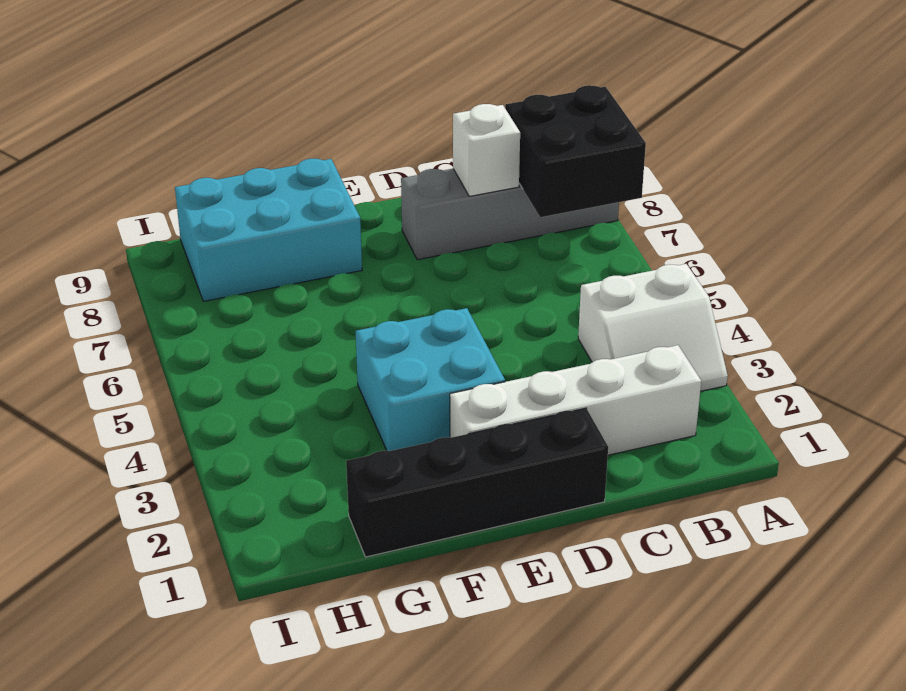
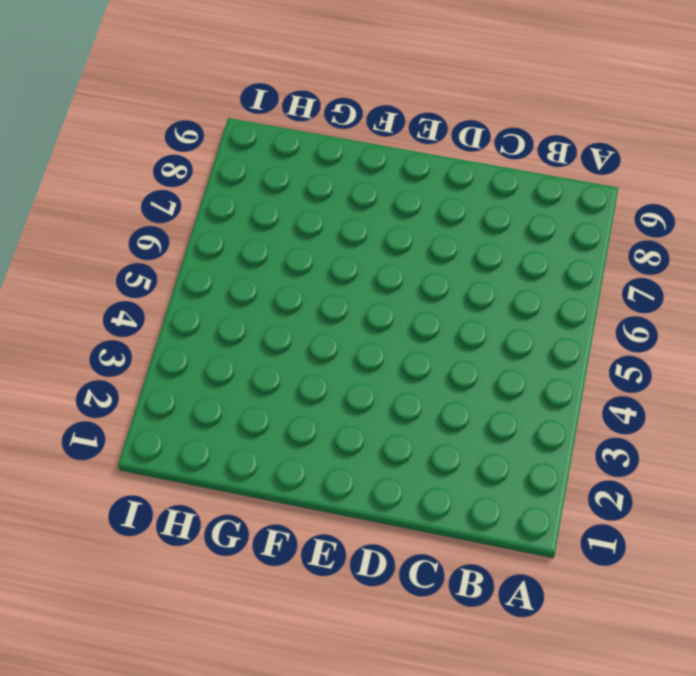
none -> white 2x2 slope [578,264,728,391]
none -> grey 1x4 brick [401,169,619,260]

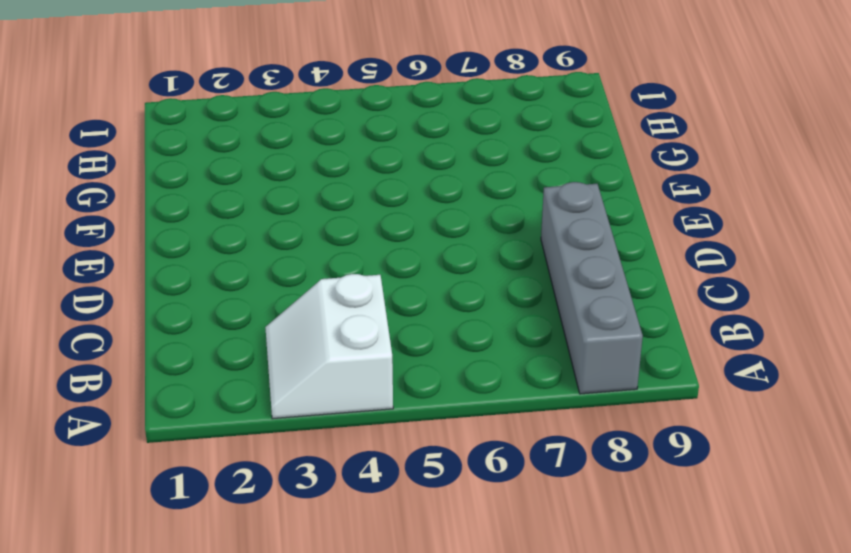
none -> white 1x4 brick [450,345,701,455]
none -> black 1x4 brick [346,408,608,557]

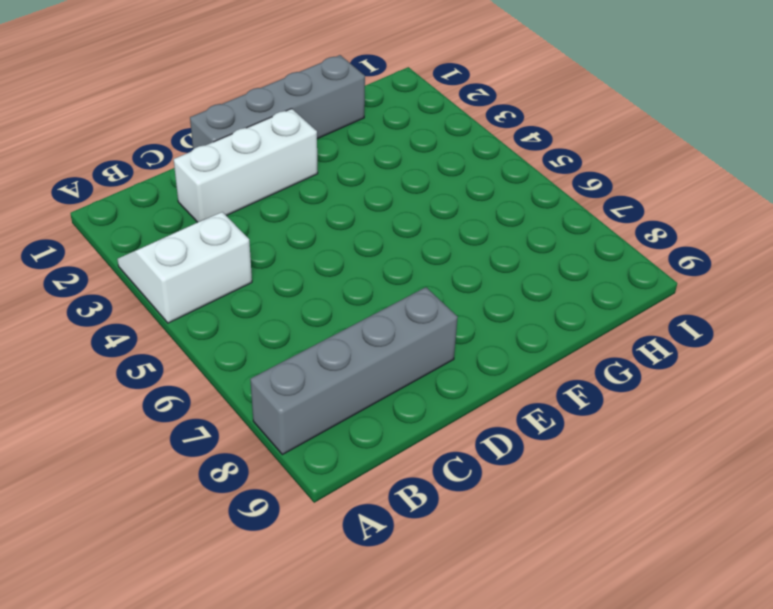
white 1x3 brick [174,109,318,222] -> white 1x4 brick [450,345,701,455]
grey 1x4 brick [190,55,365,149] -> black 1x4 brick [346,408,608,557]
none -> cyan 2x2 brick [356,308,505,451]
none -> cyan 2x3 brick [175,159,362,301]

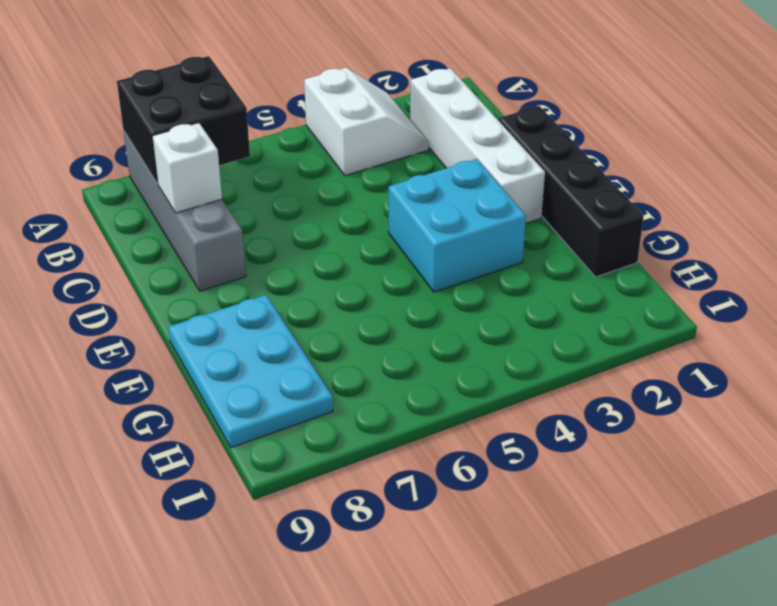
cyan 2x3 plate [168,295,333,448] -> cyan 2x3 brick [175,159,362,301]

